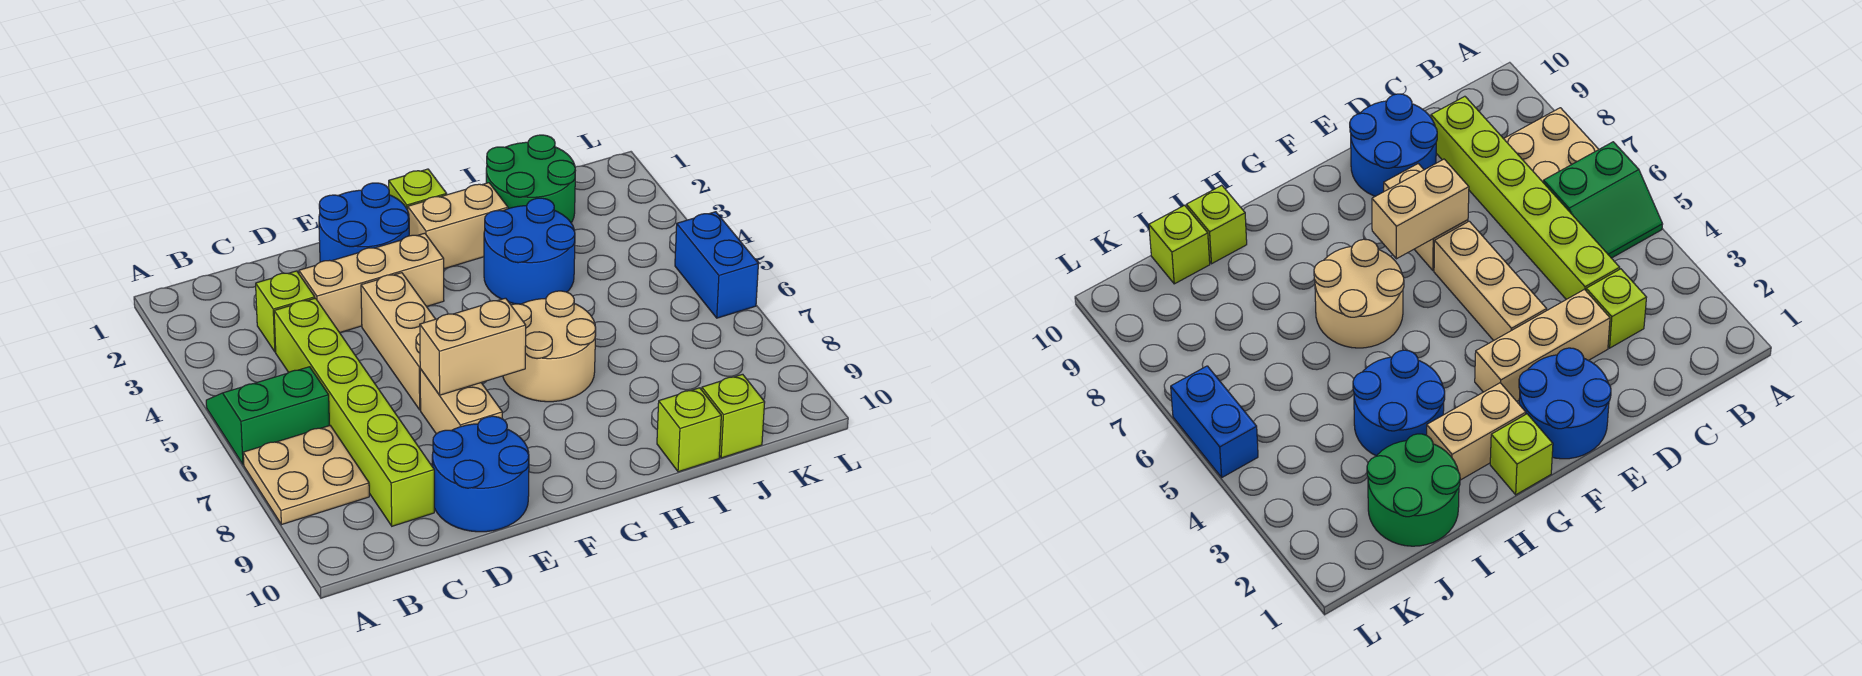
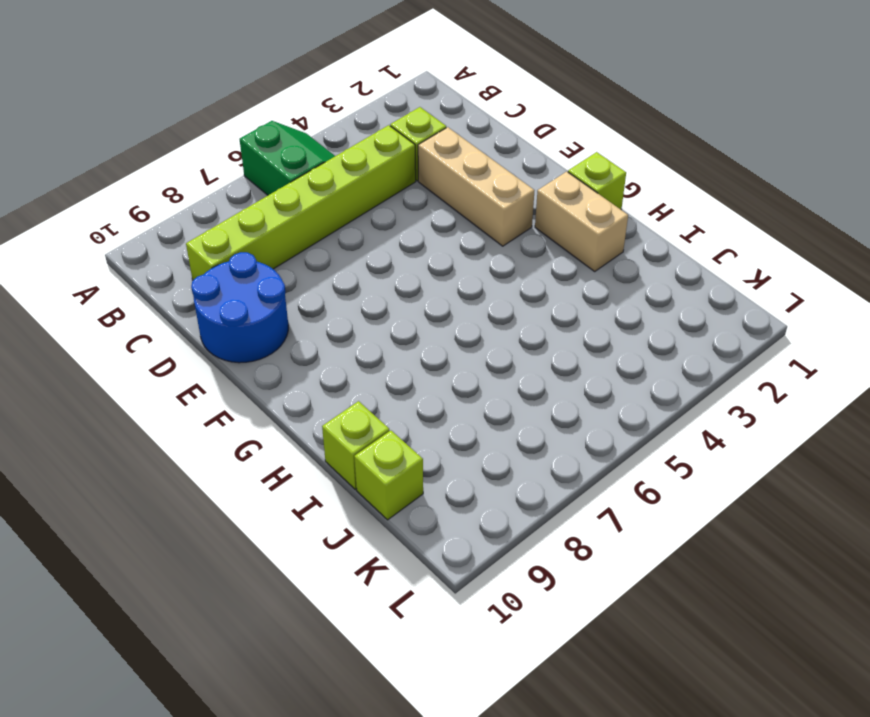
none -> tan 2x2 plate [243,425,369,525]
none -> blue 2x2 round brick [319,183,409,262]
none -> tan 1x3 brick [361,273,435,410]

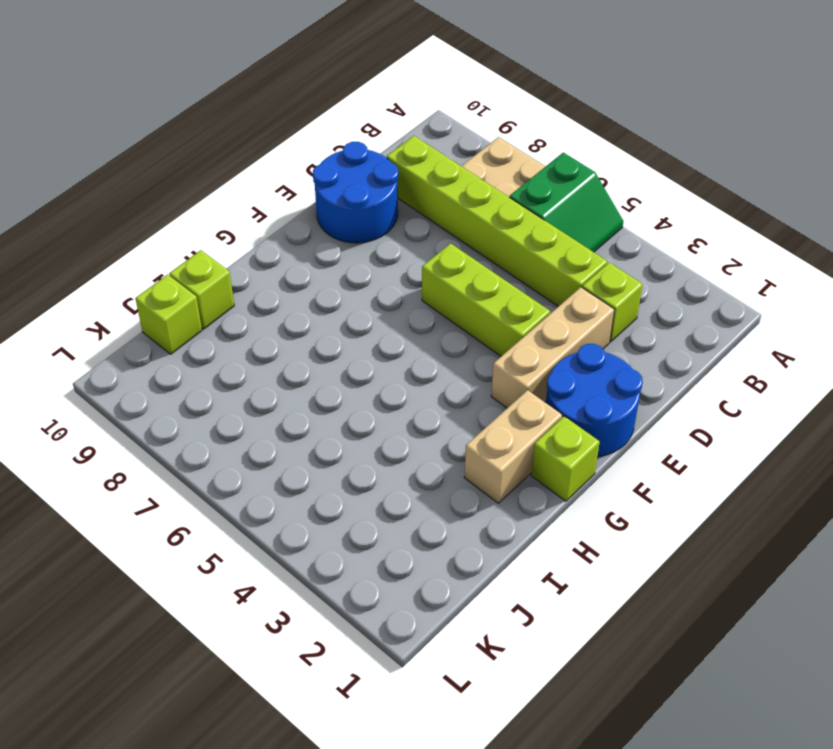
lime 1x3 brick [422,243,550,356] -> tan 1x3 brick [361,273,435,410]
none -> tan 1x2 brick [420,369,502,434]
none -> tan 2x2 round brick [503,291,596,402]
none -> blue 2x2 round brick [484,198,575,304]

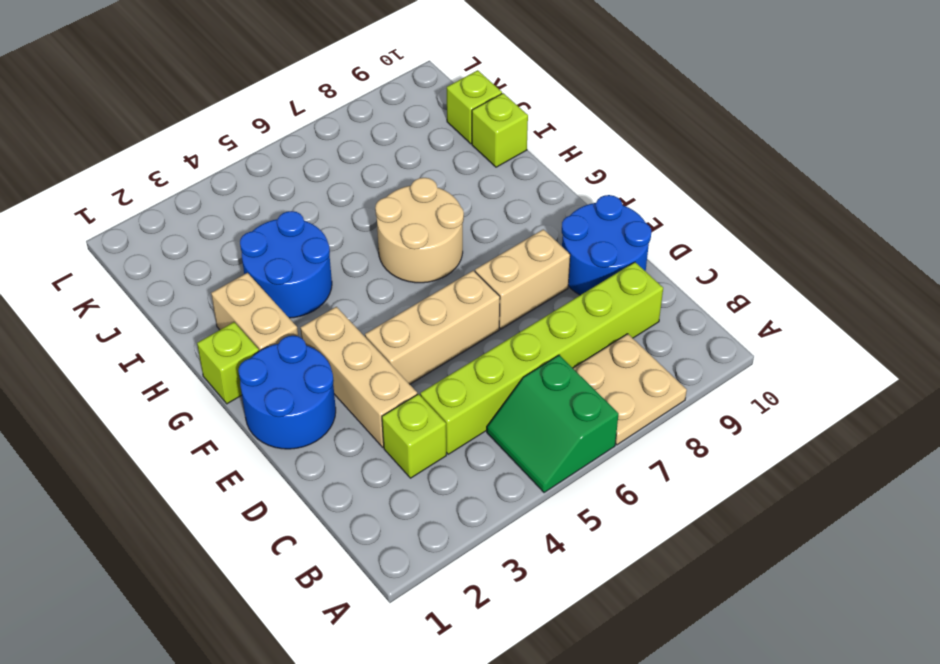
none -> green 2x2 round brick [486,135,575,223]
none -> blue 1x2 brick [675,212,758,318]
none -> tan 1x2 brick [420,298,526,395]

